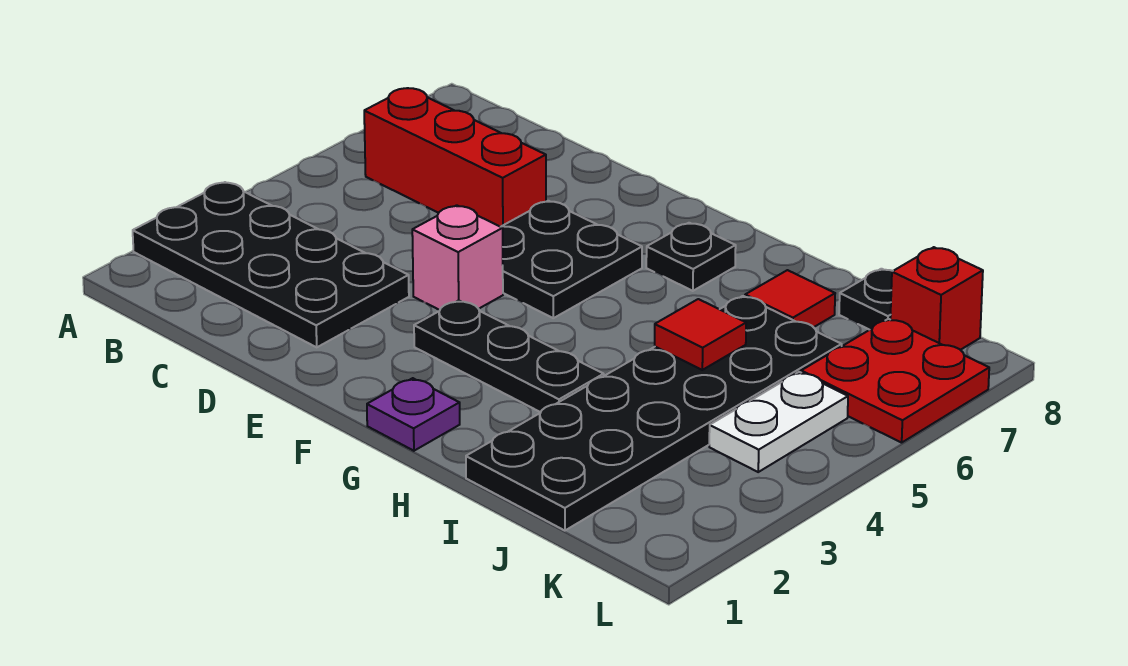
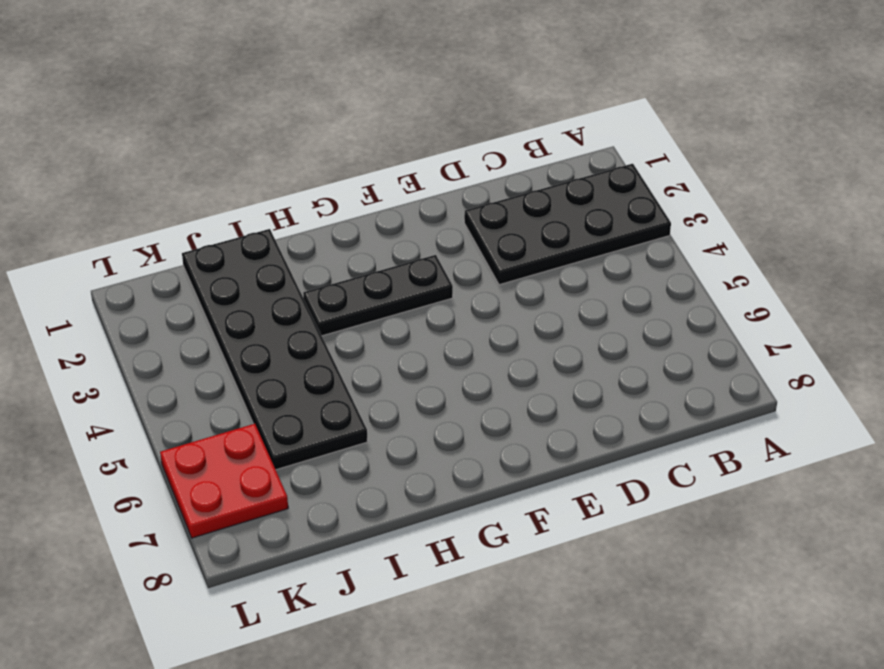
none -> red 1x3 brick [364,88,546,227]
none -> pink 1x1 brick [412,205,503,310]
none -> black 2x2 plate [501,201,642,318]

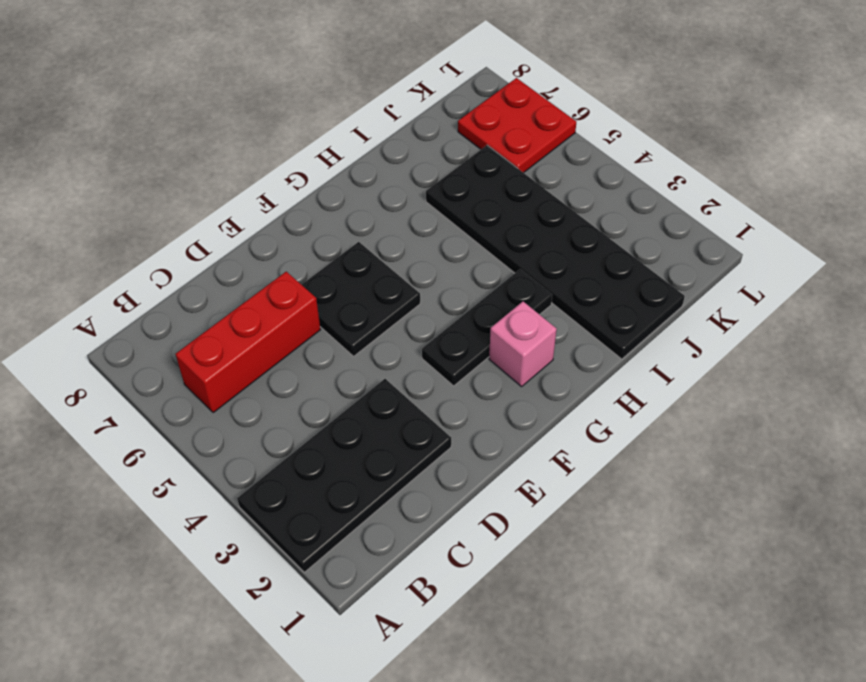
pink 1x1 brick [489,302,557,387] -> pink 1x1 brick moved to [412,205,503,310]
none -> purple 1x1 plate [367,378,460,451]
none -> black 1x1 plate [646,223,736,291]
none -> red 1x1 tile [745,270,835,327]

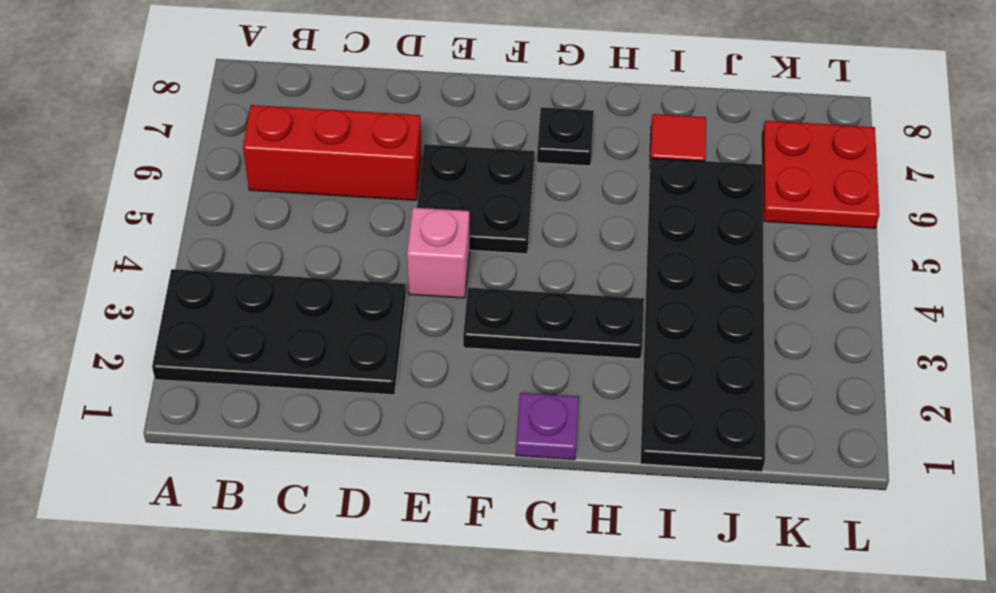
none -> black 1x1 plate [839,269,892,330]
none -> white 1x2 plate [709,372,848,472]
none -> red 1x1 brick [890,247,983,350]

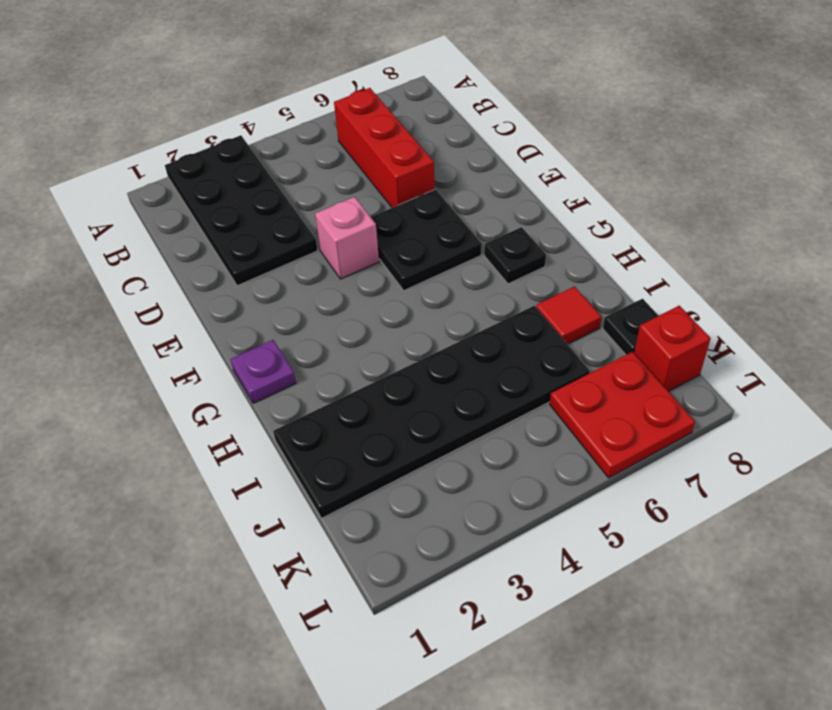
none -> black 1x3 plate [414,300,604,412]
none -> white 1x2 plate [709,372,848,472]
none -> red 1x1 tile [655,299,746,370]

